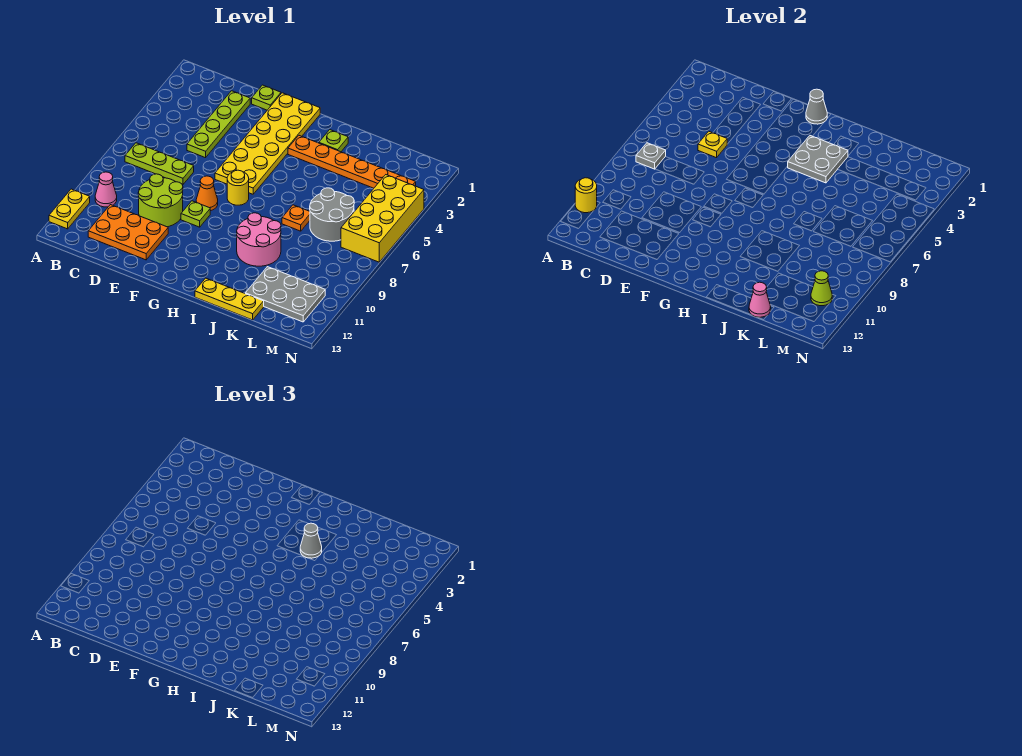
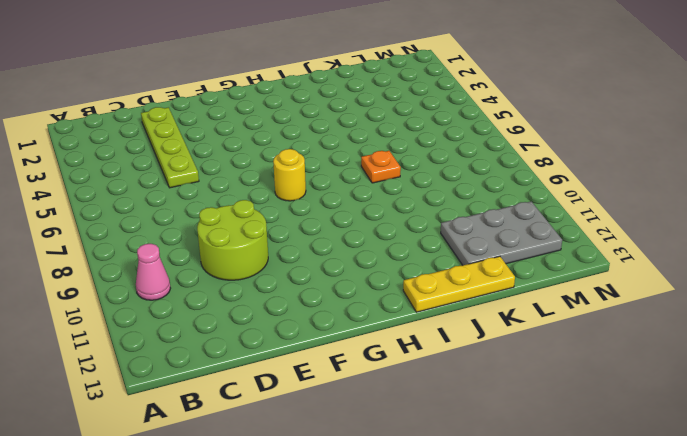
none -> yellow 1x2 plate [49,189,90,229]
none -> lime 1x3 plate [125,143,194,185]
none -> orange 2x3 plate [88,205,168,260]

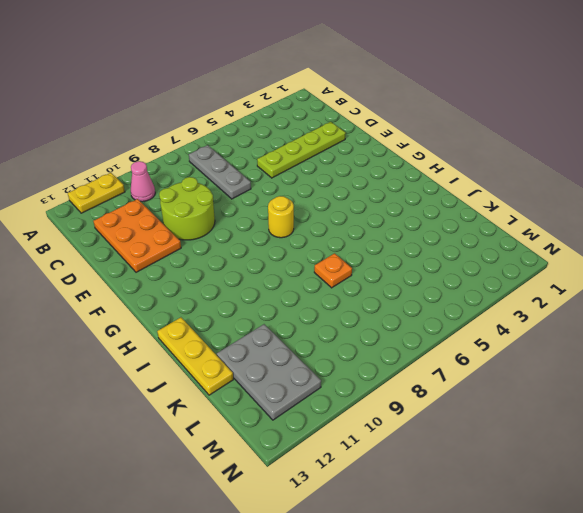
grey 1x3 plate [189,145,251,199] -> lime 1x3 plate [125,143,194,185]
none -> lime 1x1 plate [252,85,281,110]
none -> yellow 2x6 plate [215,93,320,194]
none -> orange 1x1 cone [196,176,218,211]

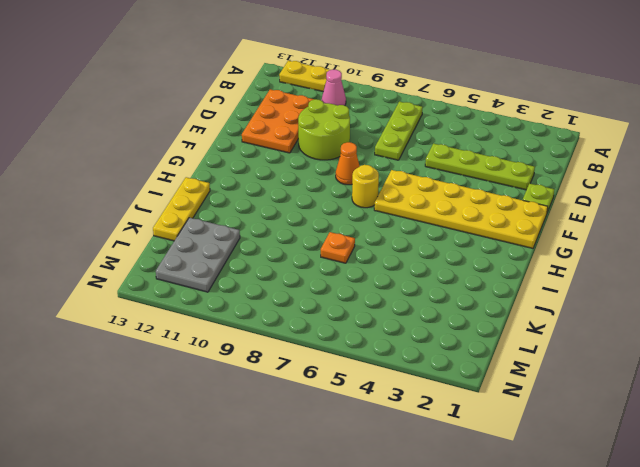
none -> lime 1x1 plate [181,201,210,227]
none -> orange 1x6 plate [288,136,416,188]
none -> lime 1x1 plate [319,130,348,152]

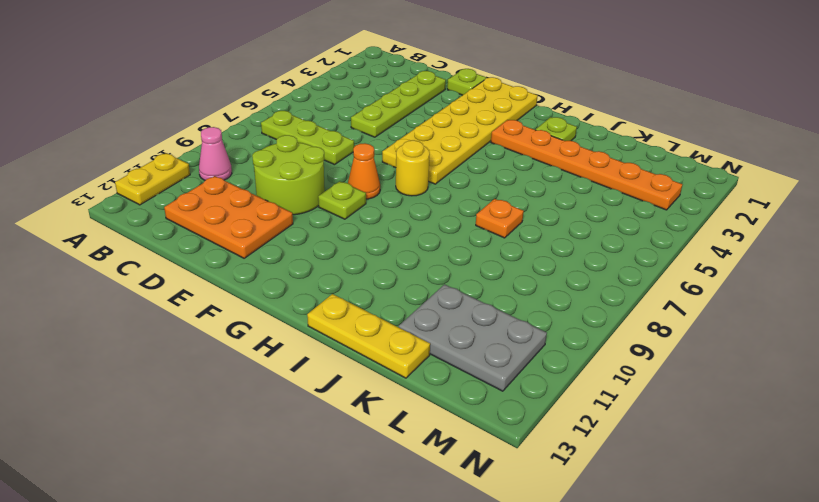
none -> pink 2x2 round brick [237,213,281,266]
none -> grey 2x2 round brick [310,188,354,241]
none -> yellow 2x4 brick [341,175,424,262]

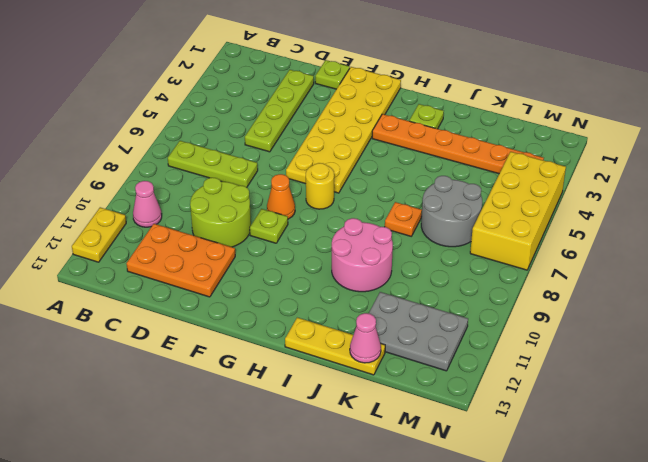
none -> yellow 1x1 round brick [575,178,597,213]
none -> grey 1x1 plate [636,143,666,169]
none -> yellow 1x1 plate [698,131,727,158]

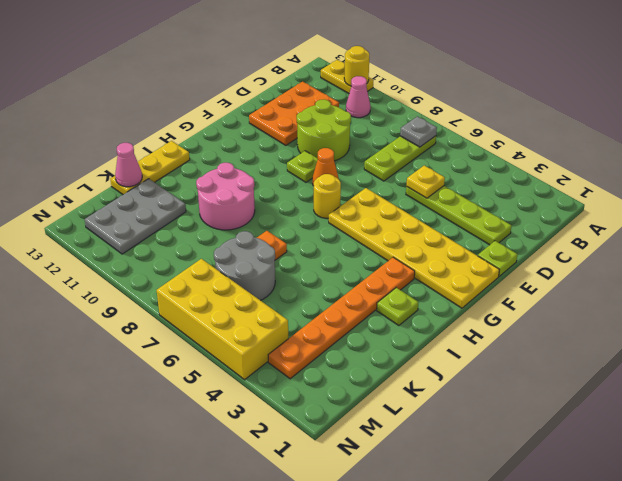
none -> grey 1x1 cone [806,89,827,124]
none -> grey 2x2 plate [788,136,848,183]
none -> lime 1x1 cone [811,271,832,306]

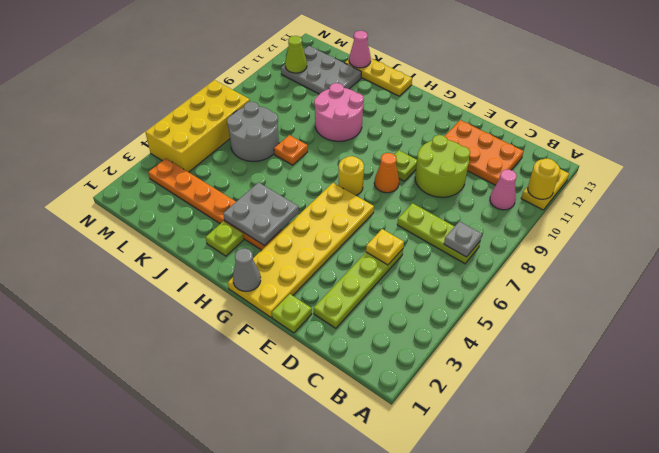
none -> grey 1x1 cone [300,523,322,558]

